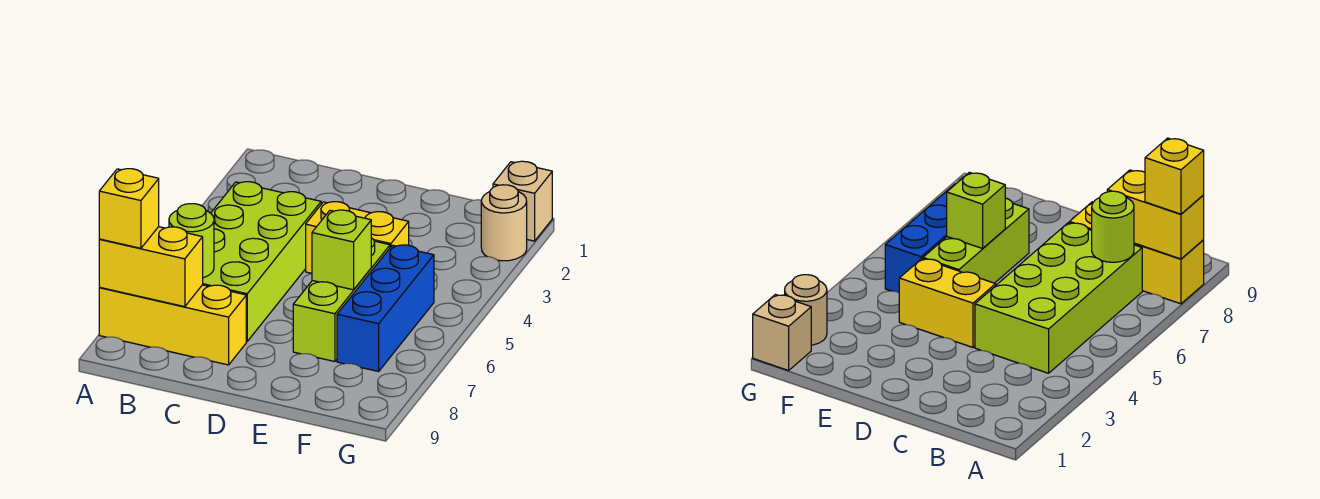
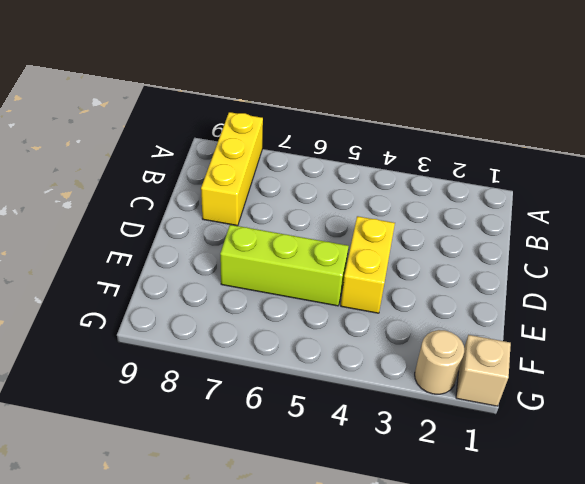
none -> lime 2x4 brick [203,182,321,341]
none -> blue 1x3 brick [337,245,434,371]

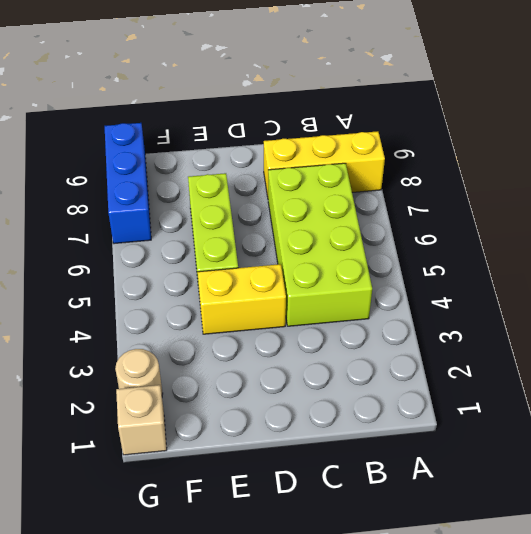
blue 1x3 brick [105,123,151,244] -> blue 1x3 brick moved to [337,245,434,371]
none -> yellow 1x2 brick [99,227,203,307]
none -> lime 1x1 round brick [169,204,214,278]

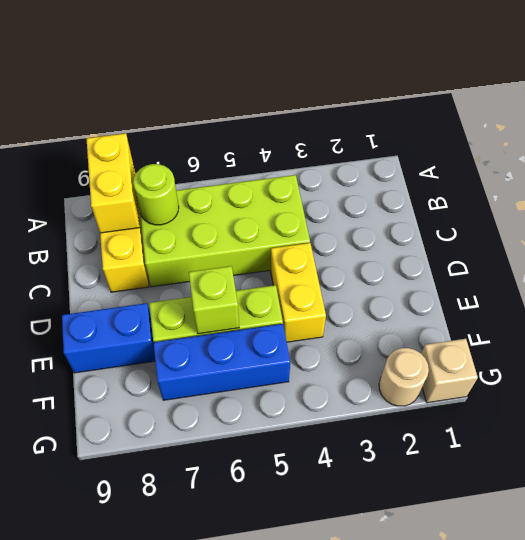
blue 1x2 brick [62,303,155,373] -> none
none -> yellow 1x1 brick [99,169,159,248]

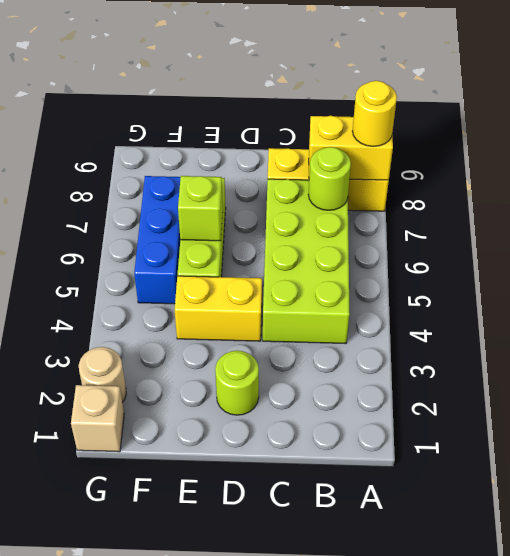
yellow 1x1 round brick [353,81,397,146] -> yellow 1x1 brick [99,169,159,248]
lime 1x1 round brick [215,351,259,415] -> none

